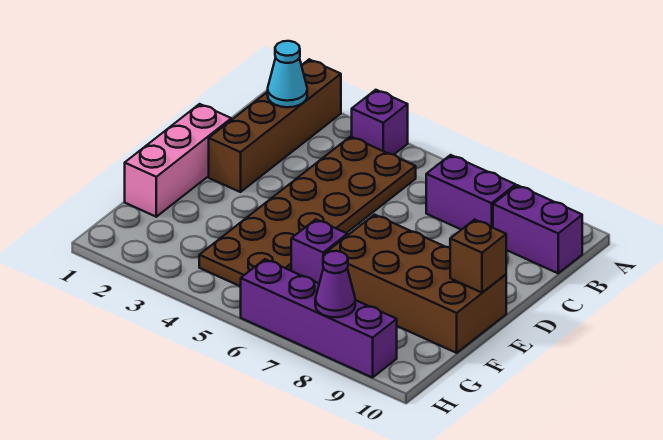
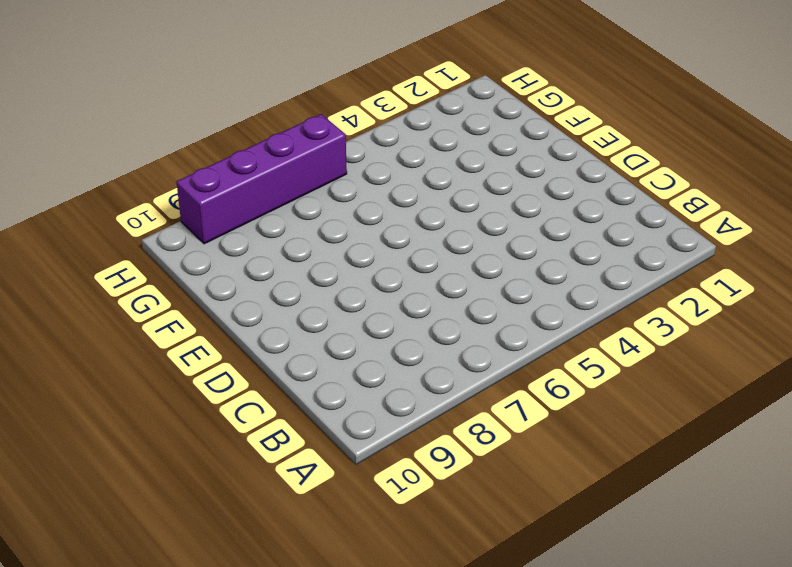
none -> brown 1x4 brick [209,59,341,192]
none -> purple 1x1 brick [352,90,408,155]
none -> brown 2x6 plate [199,137,416,286]

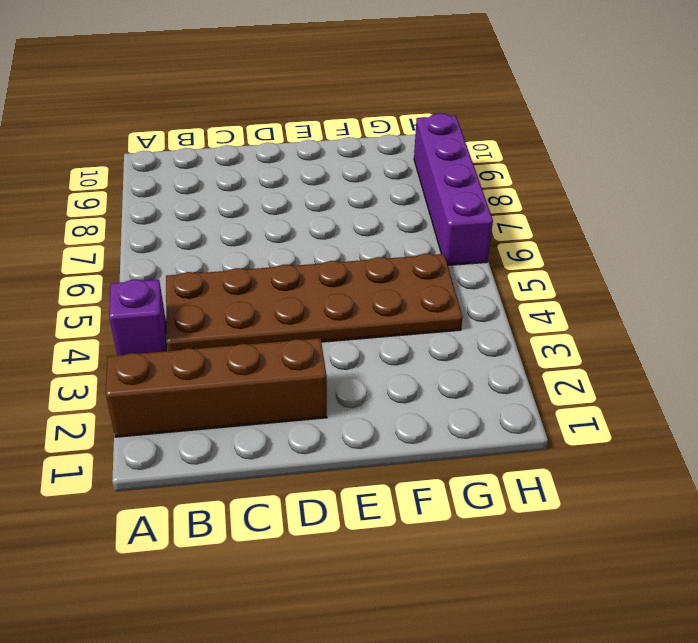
none -> purple 1x2 brick [426,155,516,230]
none -> purple 1x2 brick [493,185,582,273]
none -> pink 1x3 brick [125,104,231,217]

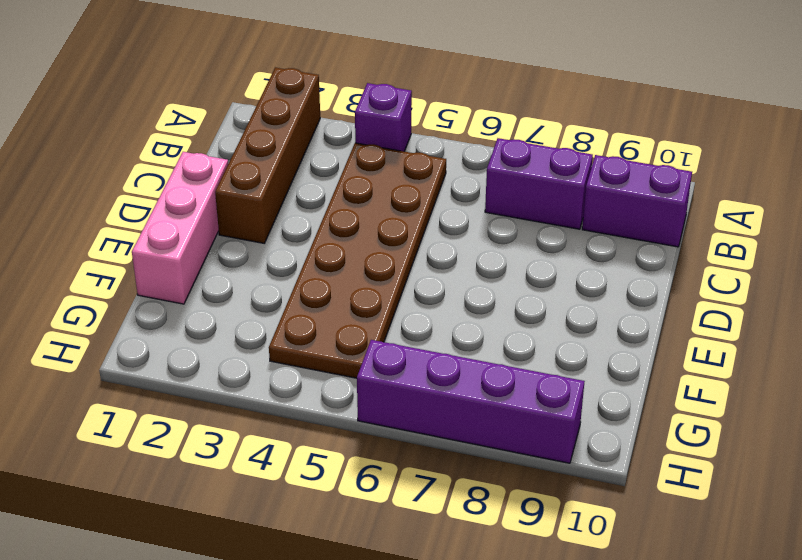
none -> brown 2x4 brick [325,215,506,353]
none -> purple 1x1 brick [291,219,347,283]
none -> cyan 1x1 cone [268,41,307,107]

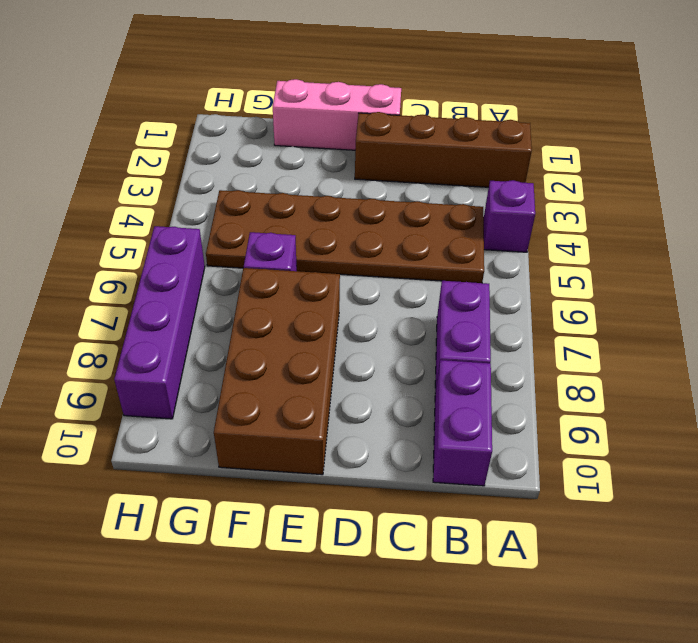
none -> cyan 1x1 cone [268,41,307,107]
none -> brown 1x1 brick [450,220,506,293]
none -> purple 1x1 cone [315,251,355,317]

